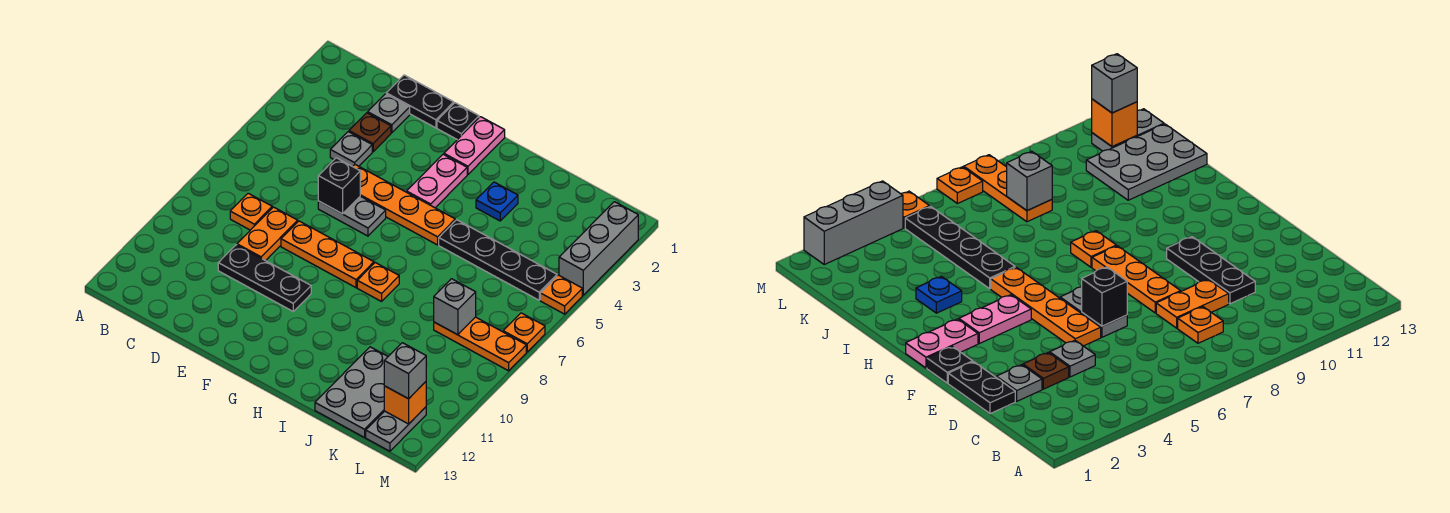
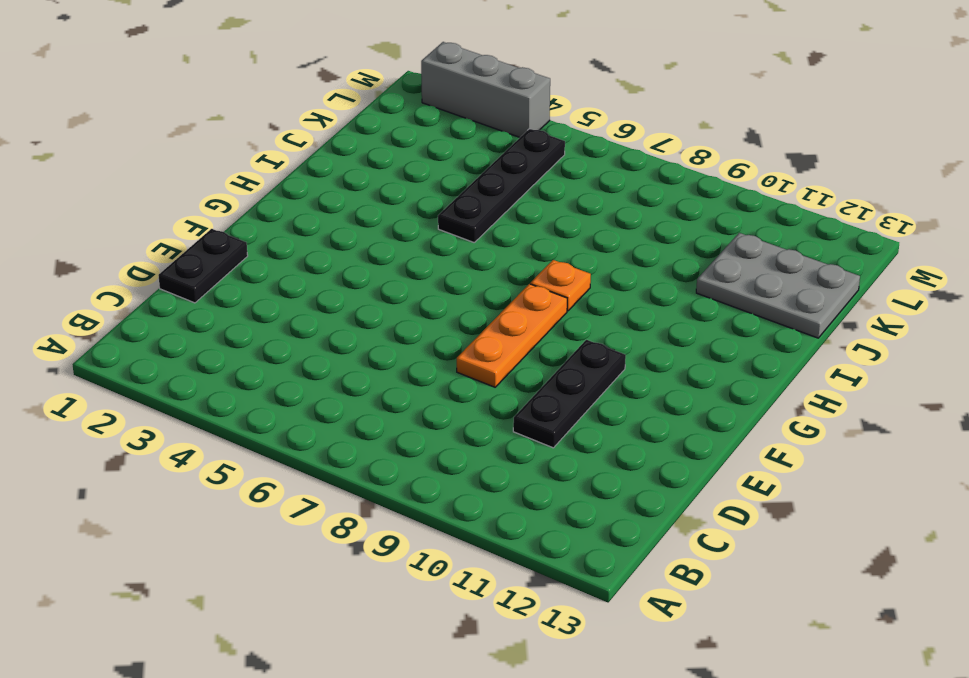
none -> orange 1x1 plate [230,193,272,230]
none -> grey 1x1 plate [368,94,410,133]
none -> brown 1x1 plate [349,113,391,152]

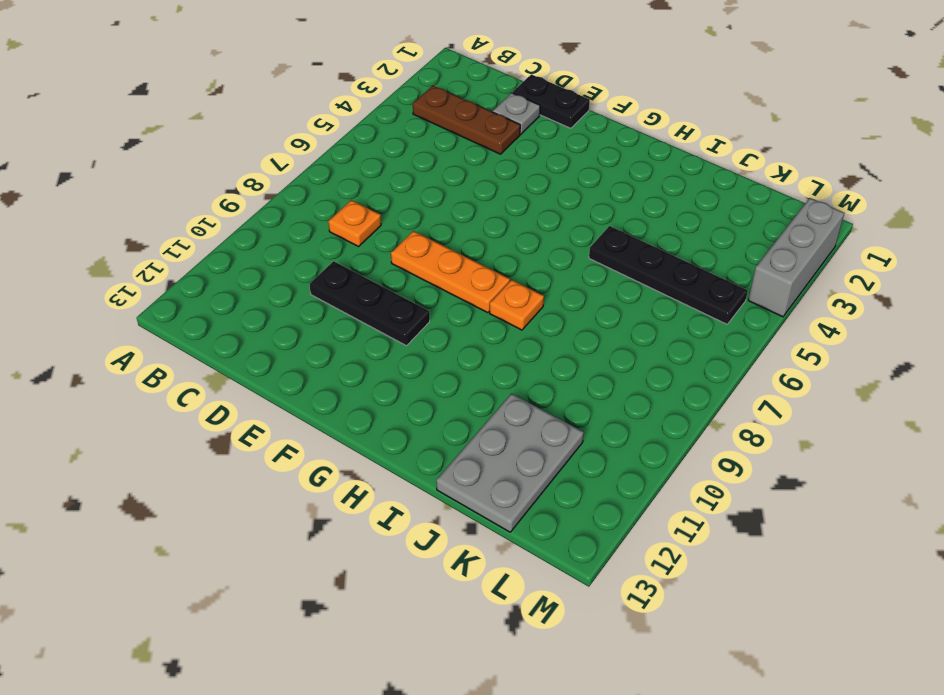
brown 1x3 plate [413,86,520,154] -> brown 1x1 plate [349,113,391,152]
none -> grey 1x1 plate [330,132,372,167]
none -> orange 1x2 plate [237,207,298,261]
none -> orange 1x4 plate [353,165,455,245]

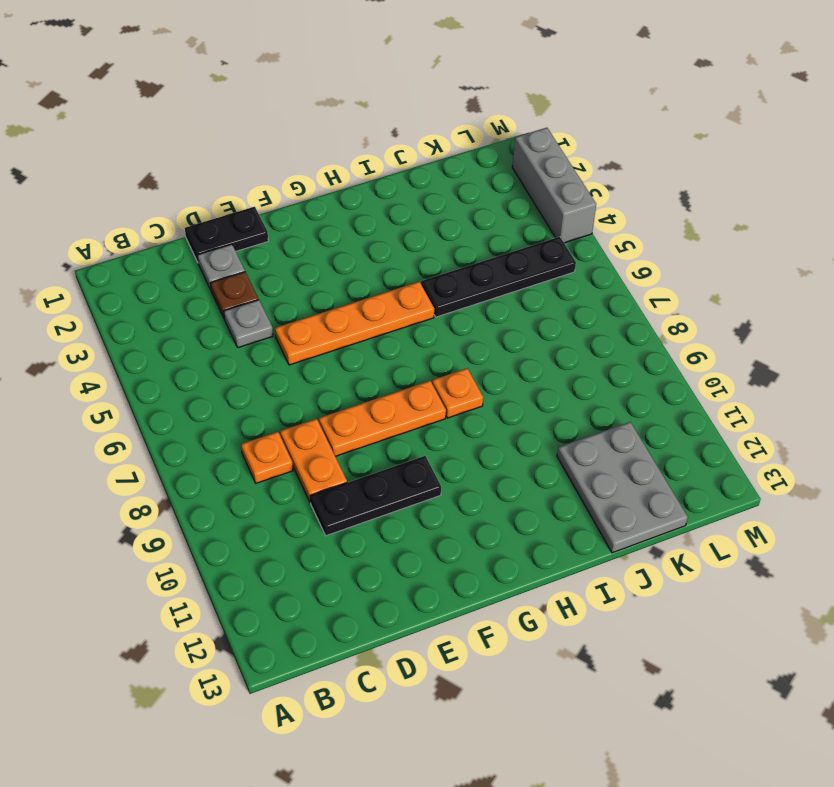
none -> grey 1x2 plate [318,196,386,236]
none -> black 1x1 plate [437,103,479,140]
none -> pink 1x2 plate [444,117,505,174]

